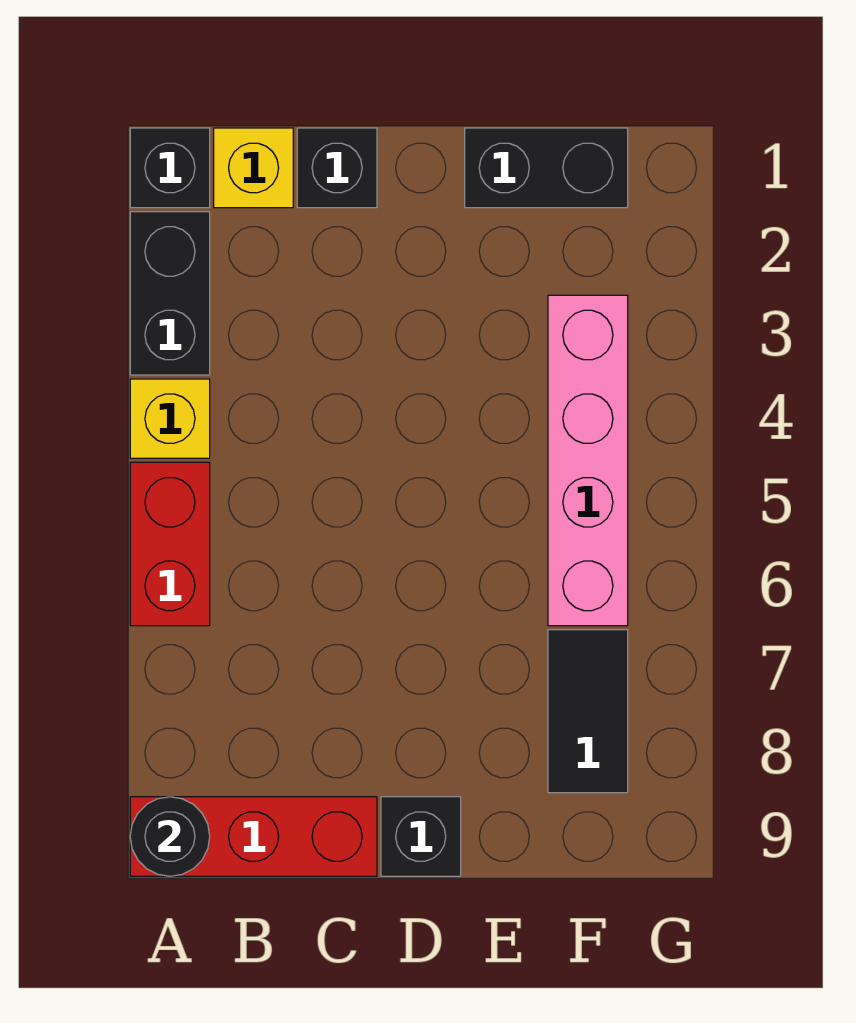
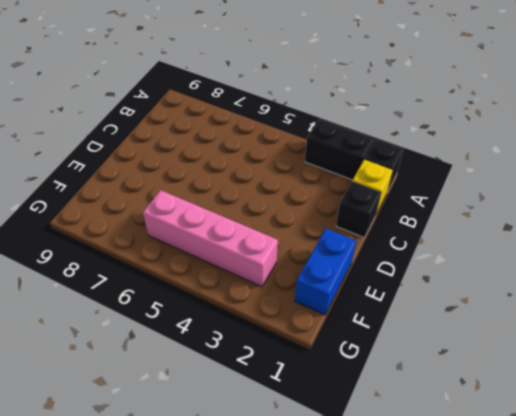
blue 1x2 brick [295,228,356,315] -> black 1x2 brick [465,128,628,208]
none -> yellow 1x1 brick [130,379,210,458]
none -> red 1x2 brick [130,462,210,626]
none -> red 1x3 brick [130,797,377,876]

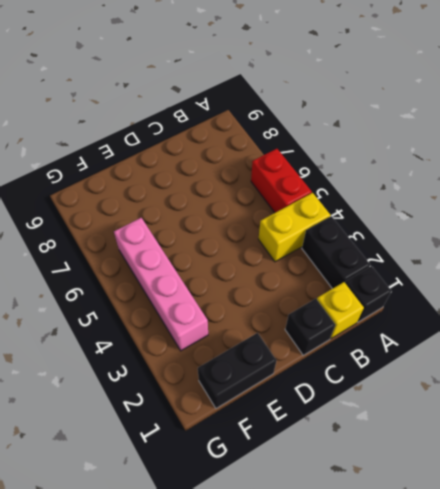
yellow 1x2 brick [259,193,330,262] -> yellow 1x1 brick [130,379,210,458]
none -> red 1x3 brick [130,797,377,876]
none -> black 1x1 brick [381,797,461,876]
none -> black 1x2 tile [548,630,628,793]

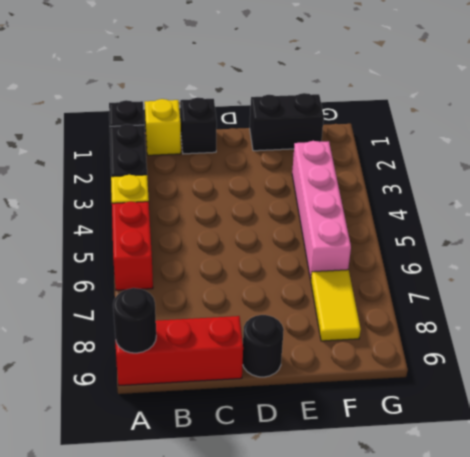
black 1x1 round brick [243,315,284,377] -> black 1x1 brick [381,797,461,876]
yellow 1x2 tile [311,270,361,341] -> black 1x2 tile [548,630,628,793]

